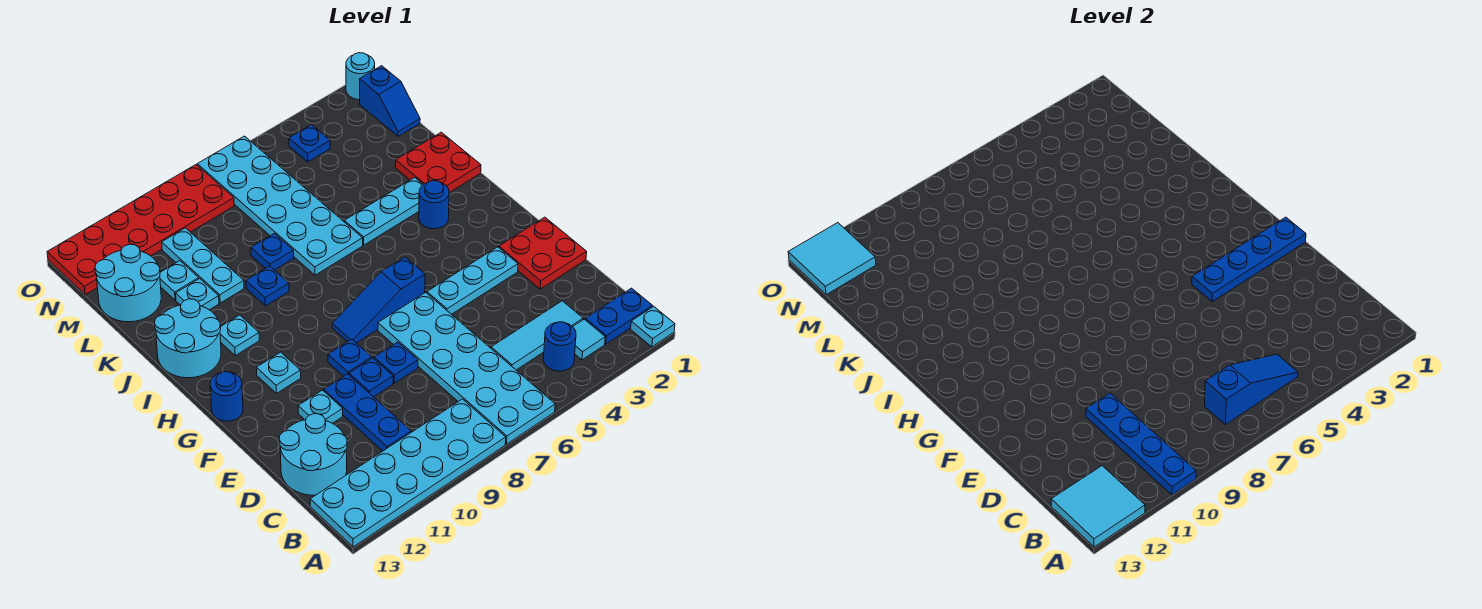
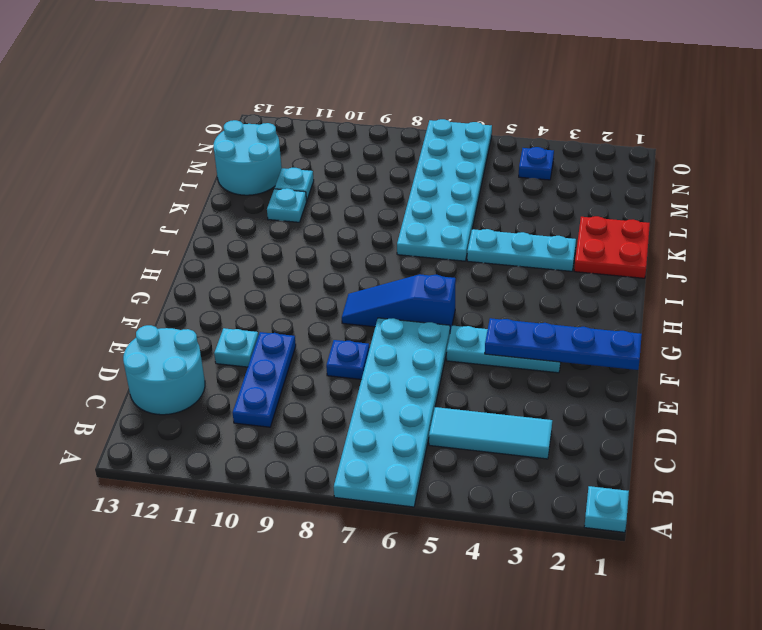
none -> cyan 2x6 plate [310,399,506,547]
none -> blue 1x2 plate [585,288,653,344]
none -> cyan 1x1 tile [573,319,605,360]
none -> blue 1x1 round brick [543,322,576,371]

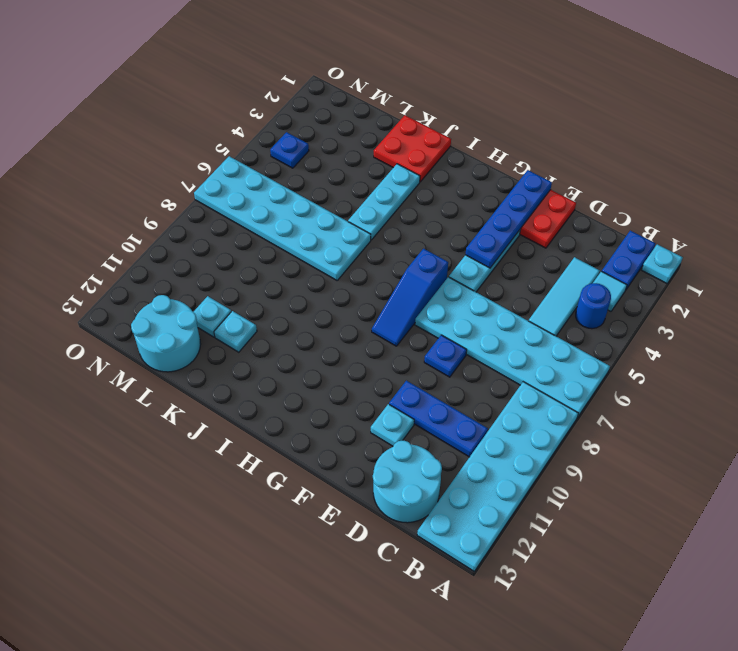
none -> blue 1x1 plate [349,358,393,397]
none -> blue 1x1 plate [328,339,372,376]
none -> cyan 1x1 plate [256,352,301,393]
none -> blue 1x1 round brick [210,372,243,421]

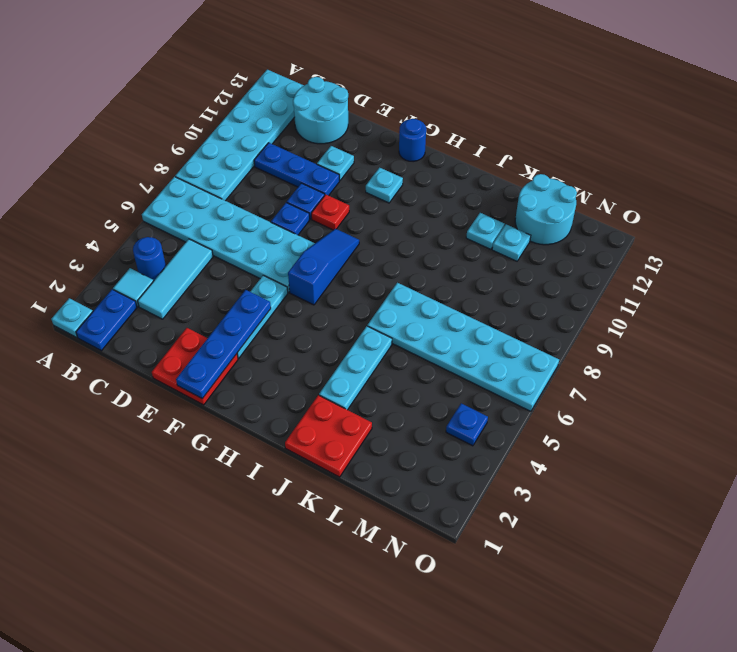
red 1x1 plate [311,195,349,230] -> blue 1x1 plate [328,339,372,376]
none -> blue 1x1 round brick [419,181,449,229]
none -> cyan 1x1 plate [220,315,259,356]
none -> cyan 2x2 round brick [155,299,221,378]
none -> blue 1x1 plate [246,266,289,306]

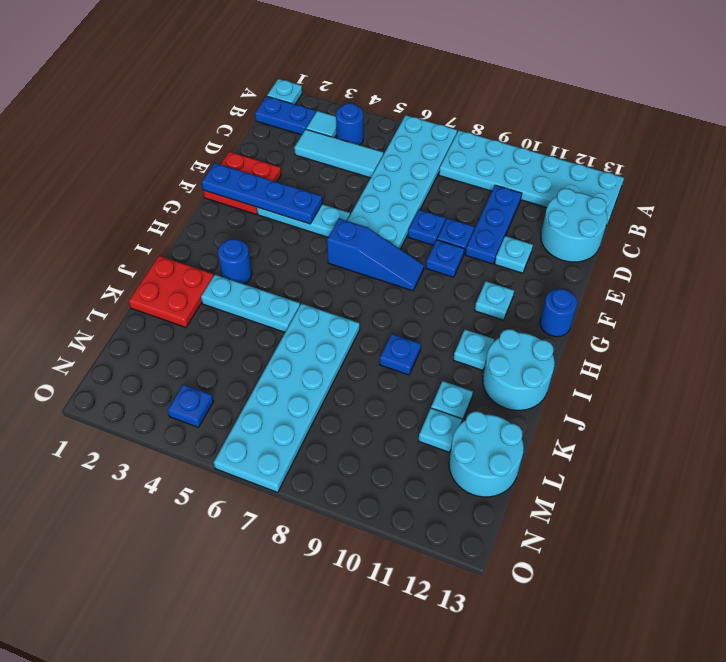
none -> blue 1x1 plate [251,233,294,270]
none -> cyan 1x3 plate [162,228,244,303]
none -> blue 1x2 slope [359,66,420,136]
none -> red 2x6 plate [47,165,234,295]

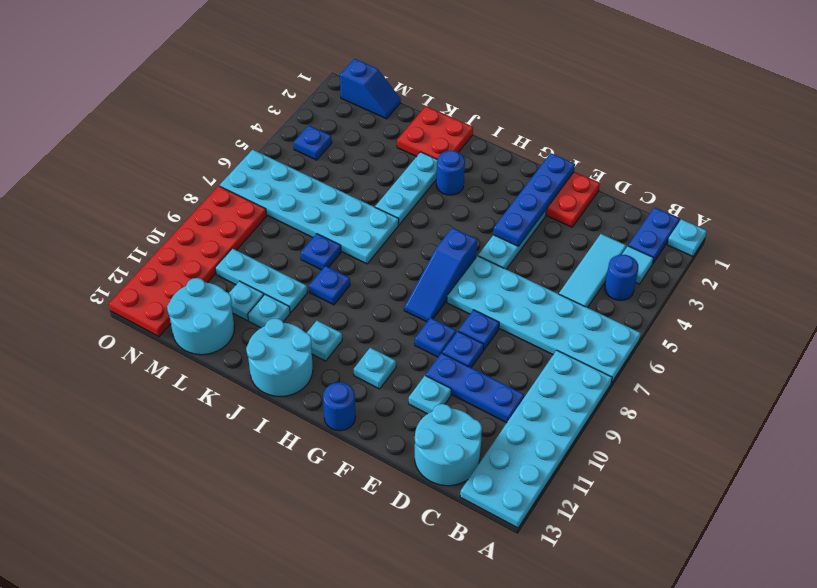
none -> cyan 1x1 round brick [346,53,375,100]
none -> blue 1x4 plate [1086,393,1196,495]
none -> cyan 2x2 tile [1051,466,1145,547]
none -> blue 1x3 slope [1204,354,1298,425]

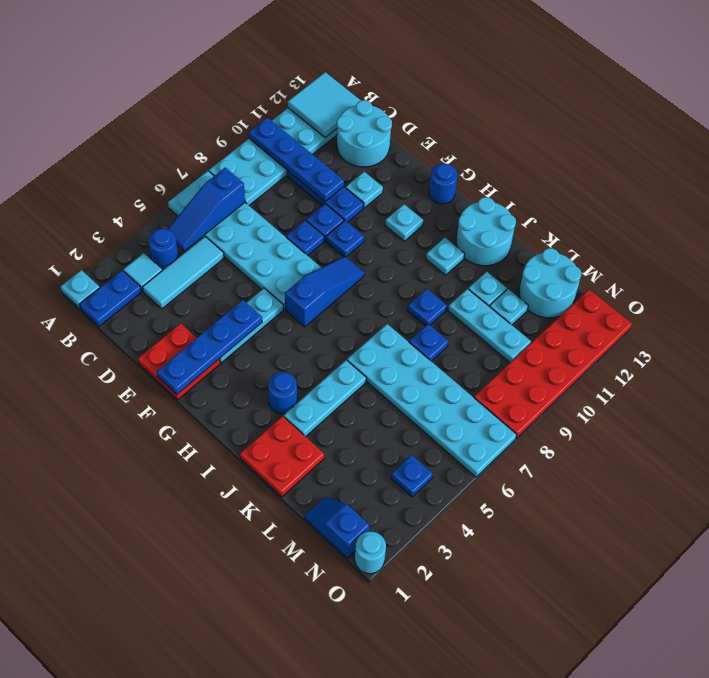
none -> cyan 2x2 tile [788,223,876,295]

